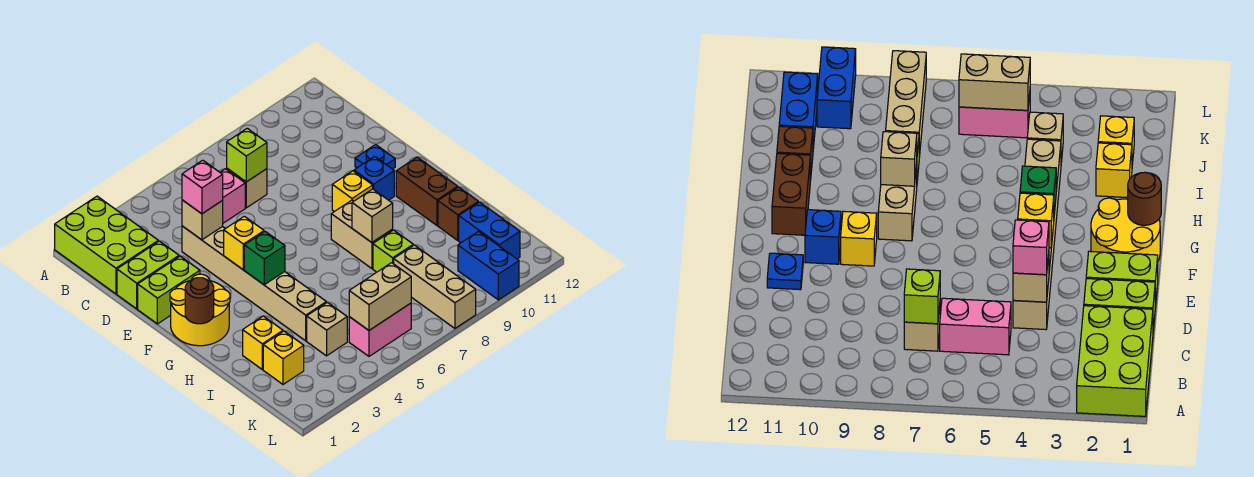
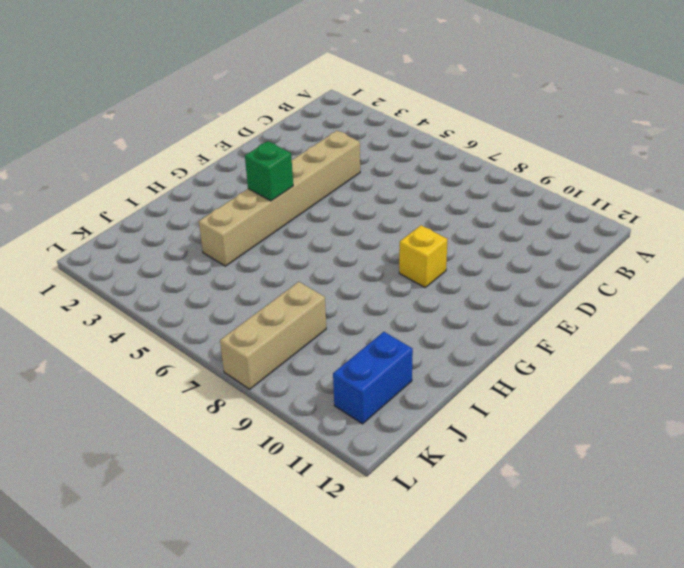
none -> lime 2x3 brick [55,196,158,294]
none -> pink 1x2 brick [220,169,245,223]
none -> tan 1x1 brick [227,169,267,208]

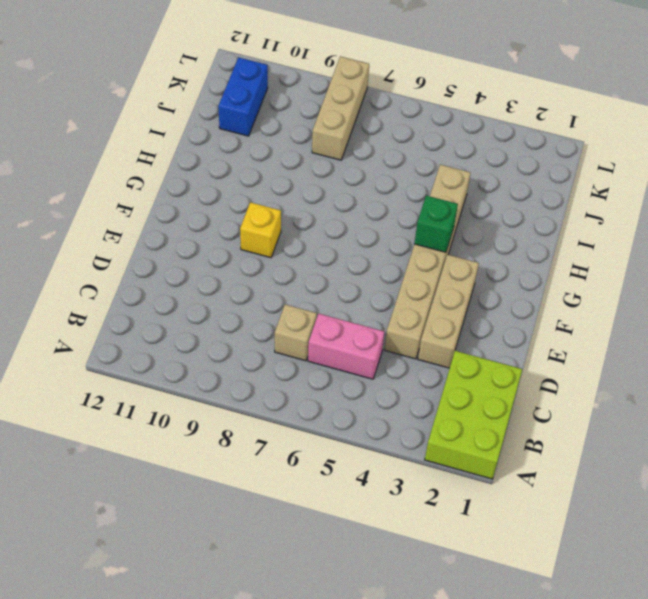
tan 1x3 brick [418,255,479,368] -> none
none -> lime 1x2 brick [117,241,179,309]
none -> lime 1x2 brick [138,256,200,324]
none -> blue 1x1 plate [355,145,395,169]

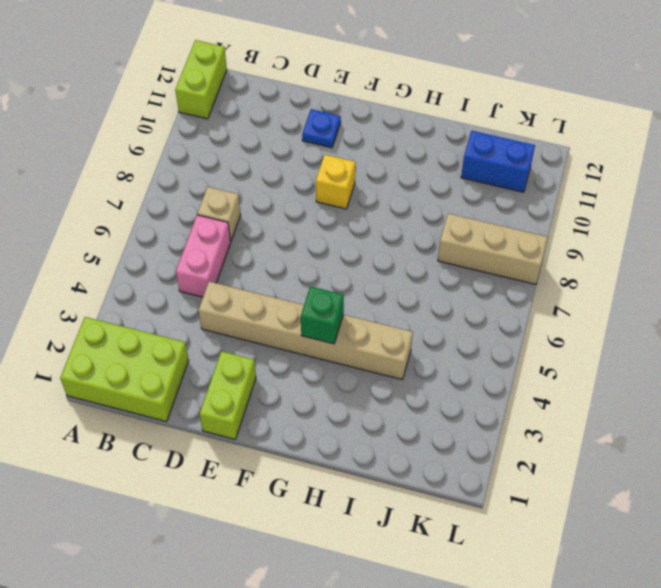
lime 1x2 brick [175,40,227,119] -> lime 1x2 brick moved to [117,241,179,309]
none -> yellow 2x2 round brick [170,274,230,346]
none -> blue 1x1 brick [354,156,394,200]
none -> tan 1x2 brick [331,200,393,268]

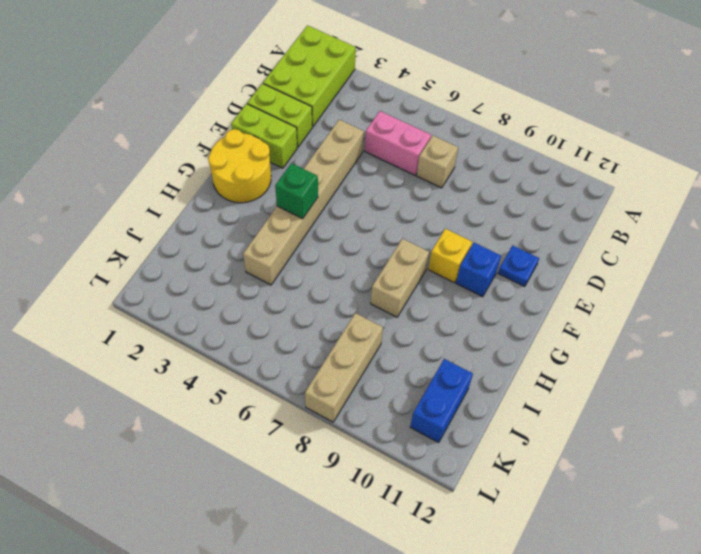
none -> brown 1x2 brick [396,157,458,225]
none -> yellow 1x1 brick [243,316,283,369]
none -> lime 1x1 brick [373,230,413,272]

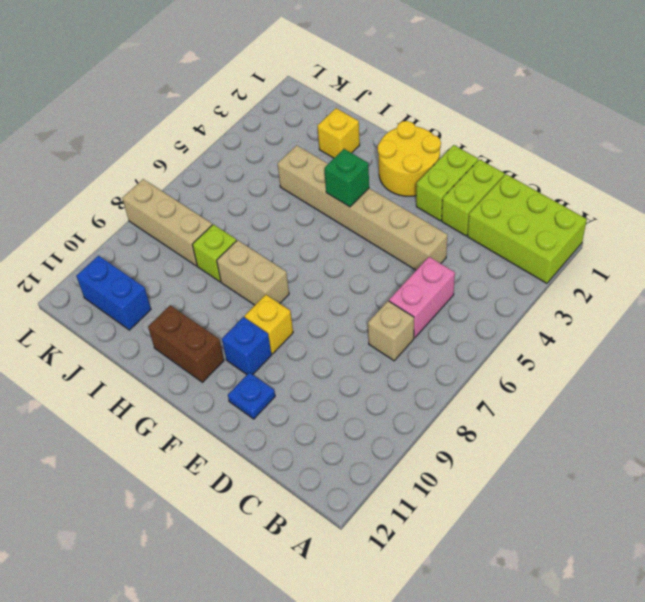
none -> brown 1x1 brick [438,187,478,240]
none -> yellow 1x1 brick [263,331,304,384]
none -> tan 1x1 brick [307,302,347,356]

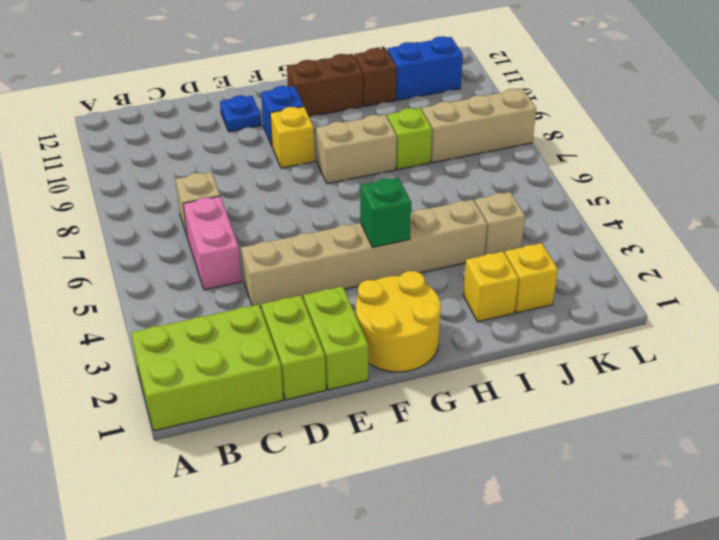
none -> pink 1x2 brick [349,303,411,356]
none -> blue 1x2 brick [458,232,519,300]
none -> lime 1x1 brick [227,128,267,182]

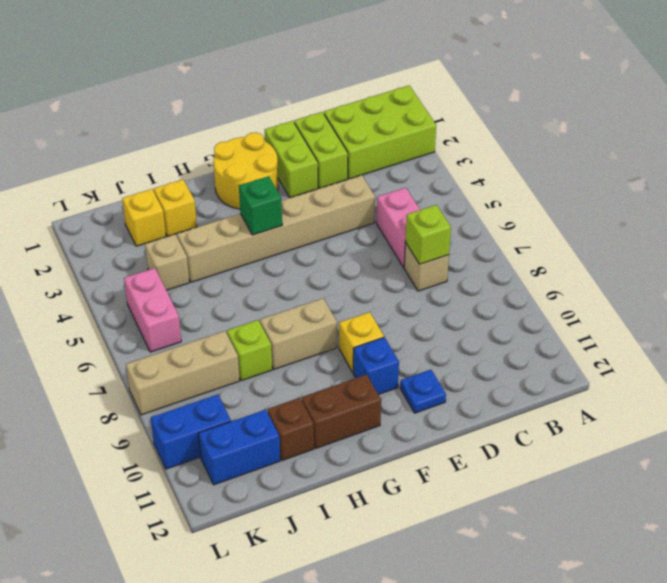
none -> tan 1x1 brick [182,200,223,240]
none -> yellow 1x1 brick [224,216,264,270]
none -> brown 1x1 round brick [185,278,214,324]

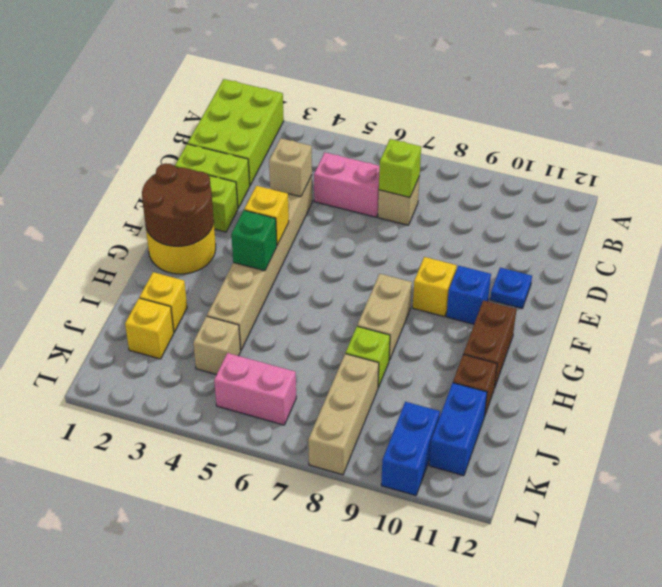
brown 2x2 round brick [142,163,214,246] -> brown 1x1 round brick [185,278,214,324]
none -> tan 1x1 brick [352,189,393,242]
none -> tan 1x2 brick [349,263,411,330]
none -> pink 1x1 brick [182,160,223,214]

